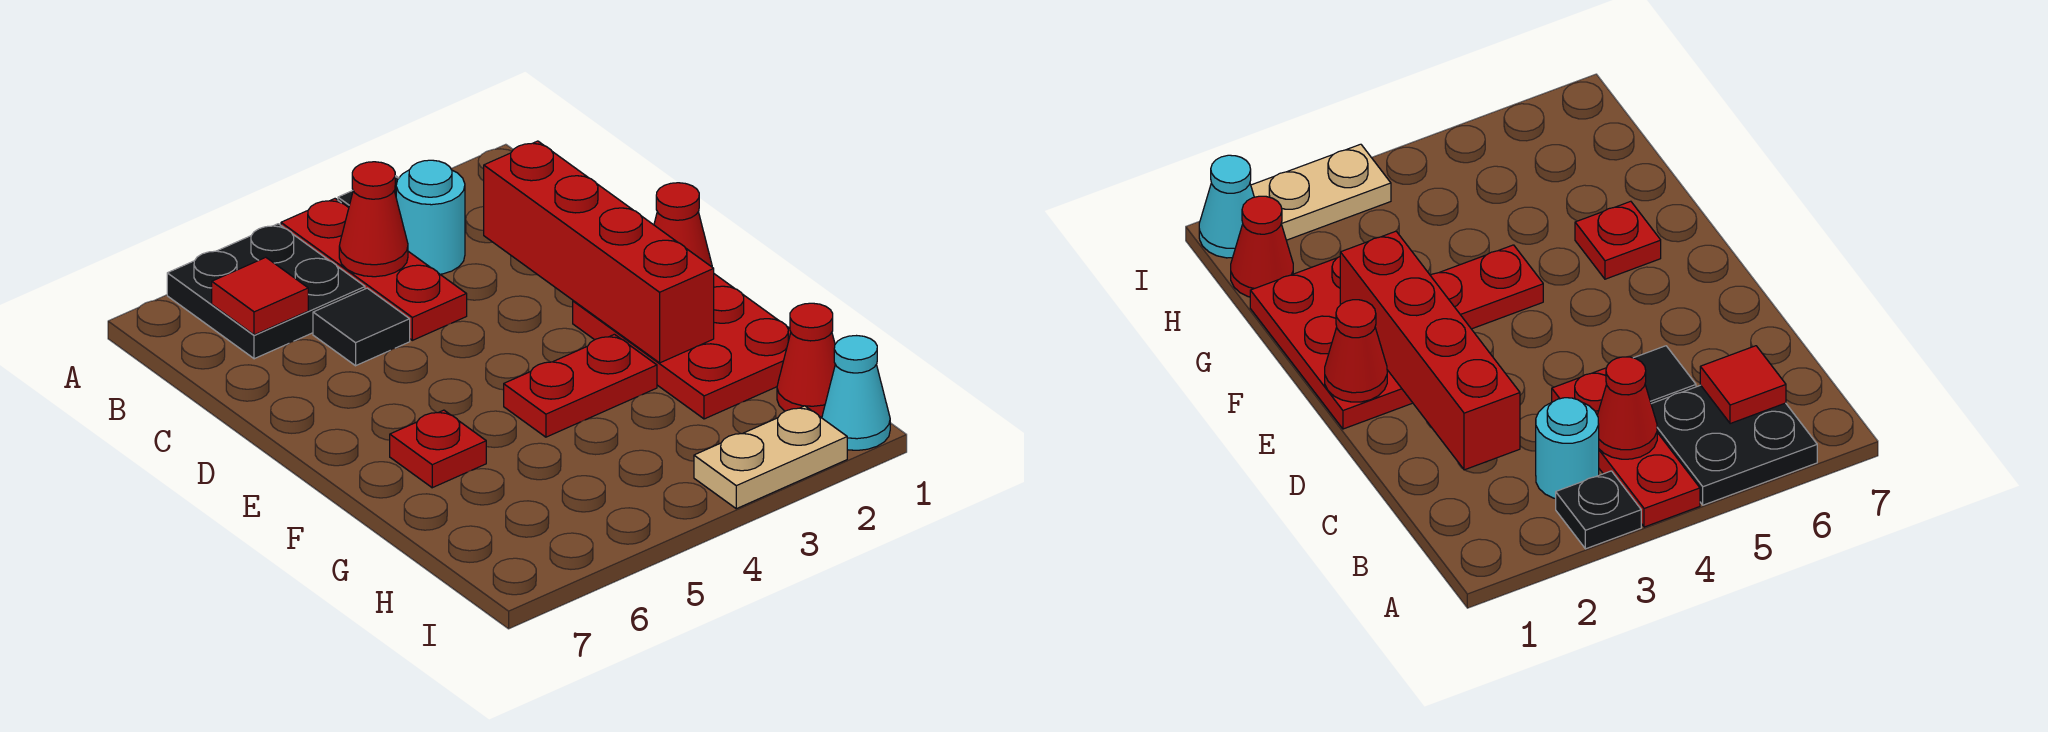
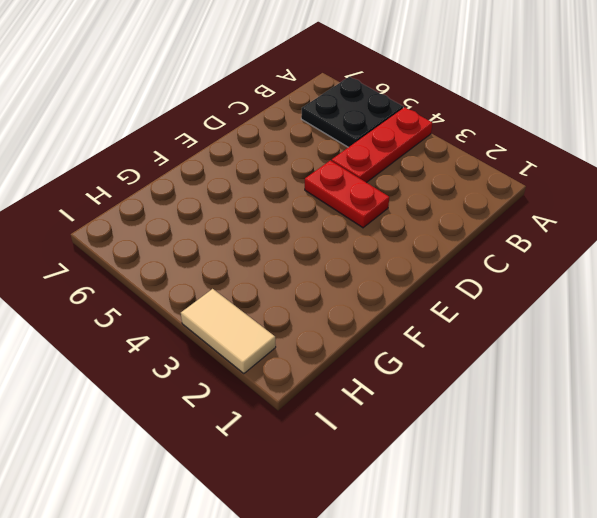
red 1x2 plate [305,160,389,228] -> red 1x2 plate moved to [504,334,657,437]
tan 1x2 tile [181,289,276,374] -> tan 1x2 plate [694,406,847,509]
none -> black 1x1 plate [1556,471,1641,549]
none -> cyan 1x1 round brick [396,160,465,274]
none -> black 1x1 tile [313,288,410,366]

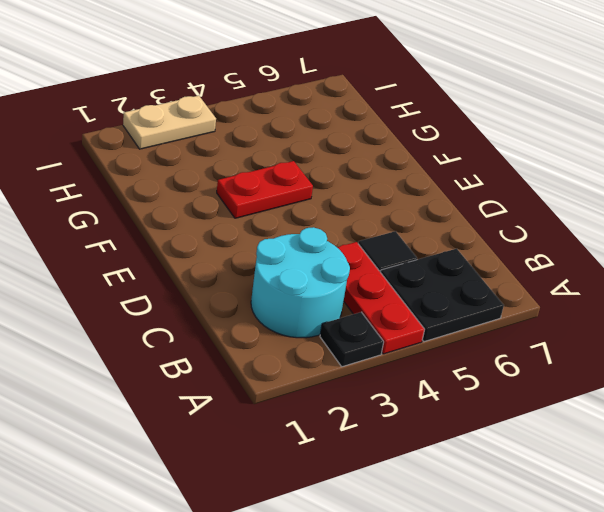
cyan 2x2 round brick [251,227,350,338] -> cyan 1x1 round brick [396,160,465,274]
none -> red 2x3 plate [573,274,791,419]
none -> red 1x1 plate [390,410,486,488]
none -> red 1x1 cone [777,303,835,417]

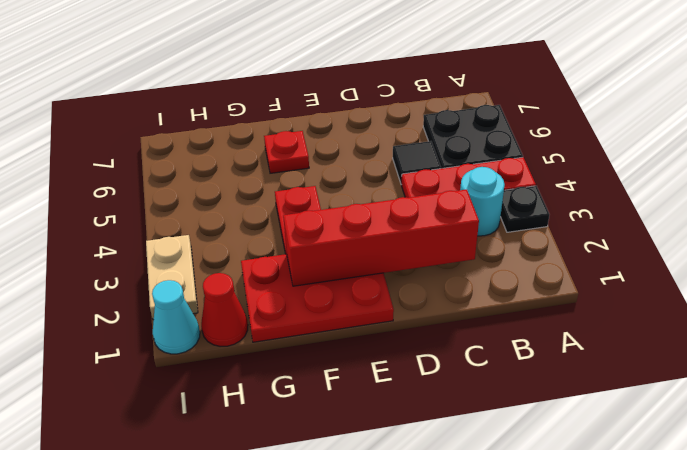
none -> red 1x1 cone [339,162,408,277]
none -> red 1x1 tile [212,257,308,335]
none -> red 1x1 cone [654,183,712,267]

